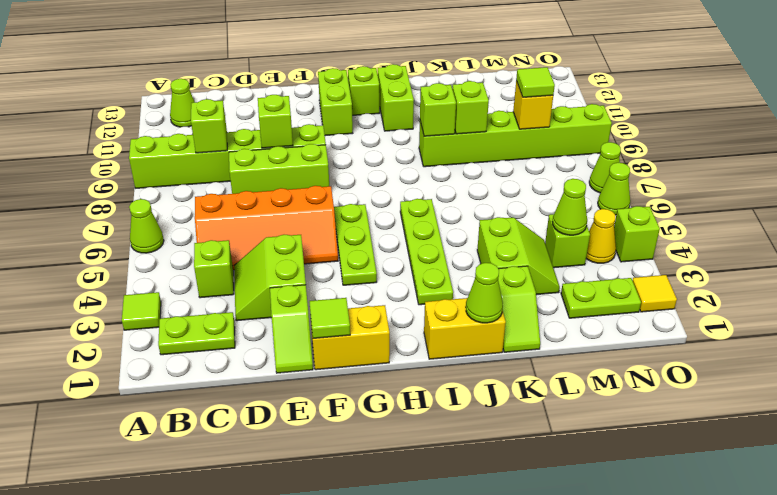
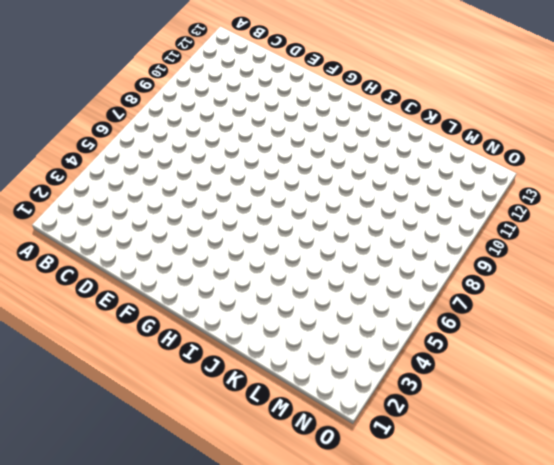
none -> lime 1x1 tile [122,292,161,330]
none -> lime 1x1 cone [129,199,164,253]
none -> lime 1x6 brick [129,124,326,188]
none -> lime 1x2 plate [158,312,235,355]

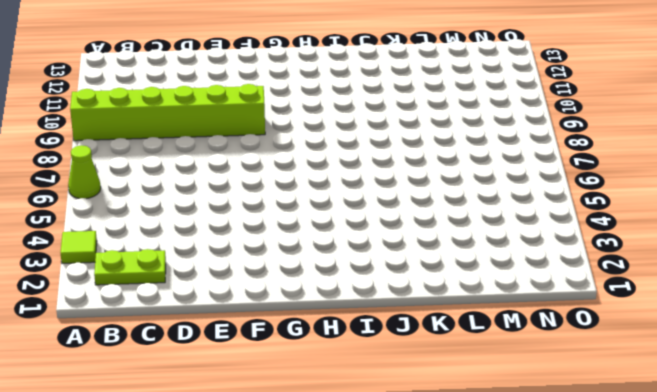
none -> lime 1x1 cone [170,79,195,127]
none -> lime 1x1 brick [194,240,234,298]
none -> orange 2x4 slope [195,186,338,270]
none -> lime 2x2 slope [234,235,306,321]

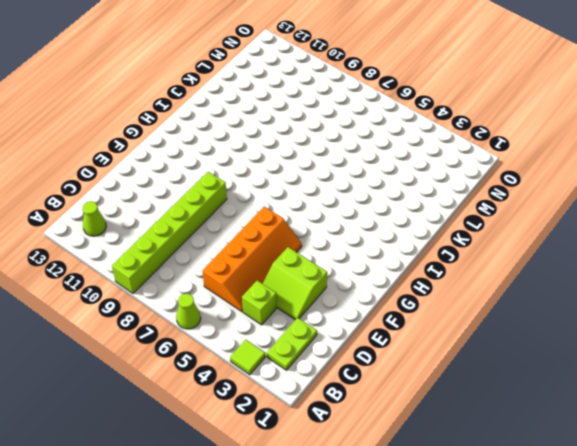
none -> lime 1x3 brick [229,144,329,194]
none -> lime 1x2 slope [270,285,313,373]
none -> yellow 1x2 brick [310,305,390,370]
none -> lime 1x3 plate [334,204,377,285]

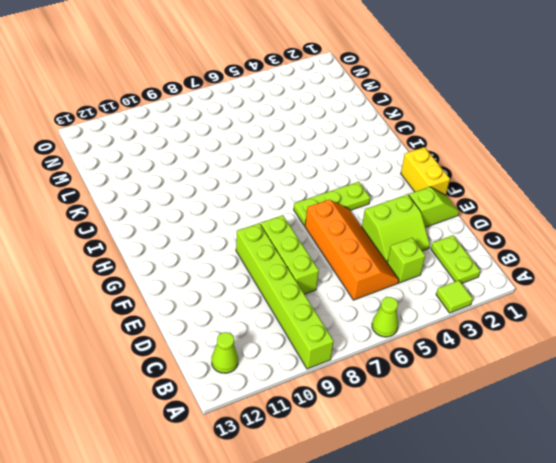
none -> lime 1x2 brick [318,68,353,136]
none -> lime 1x1 brick [348,66,380,115]
none -> yellow 1x2 brick [424,298,506,359]
none -> lime 1x4 plate [400,199,453,305]

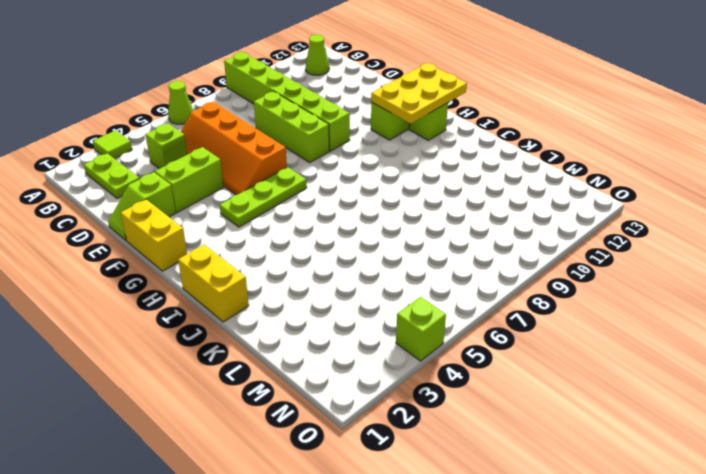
yellow 2x3 plate [371,63,467,124] -> none
none -> lime 1x4 plate [400,199,453,305]
none -> lime 1x2 brick [378,64,414,131]
none -> lime 1x6 brick [419,104,612,167]
none -> lime 1x2 slope [498,266,540,352]

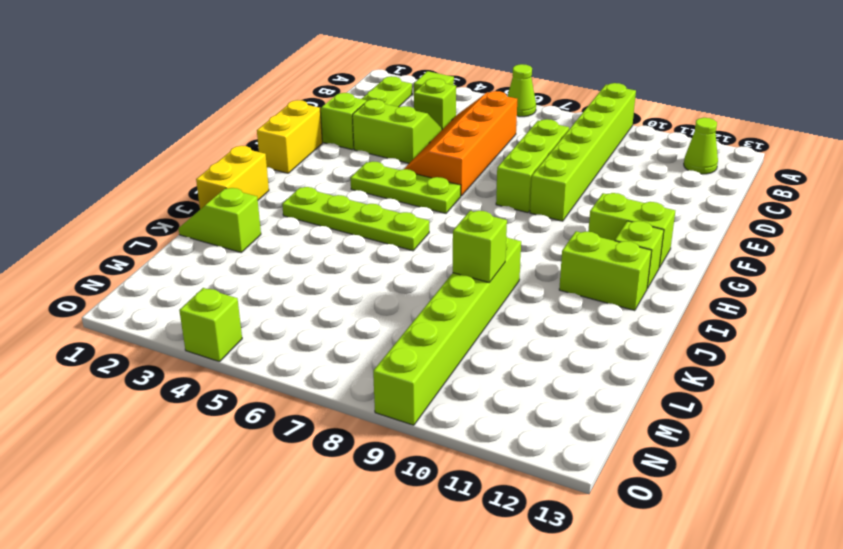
none -> lime 2x2 slope [477,217,560,295]
none -> lime 1x2 plate [561,278,641,318]
none -> lime 1x1 brick [545,214,590,268]
none -> yellow 1x1 cone [586,209,616,263]

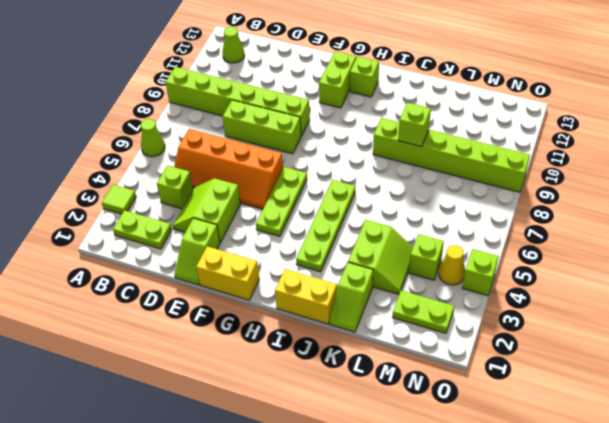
none -> lime 1x2 brick [378,64,414,131]
none -> yellow 1x1 tile [632,275,677,312]
none -> lime 1x1 cone [598,163,630,215]
none -> lime 1x1 cone [589,142,621,193]

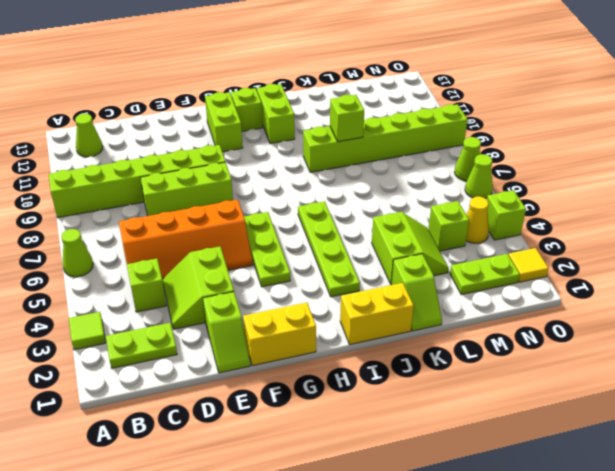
none -> lime 1x1 brick [191,99,227,153]
none -> lime 1x1 brick [258,95,293,148]
none -> lime 1x1 tile [309,298,350,338]
none -> lime 1x1 cone [466,263,503,323]

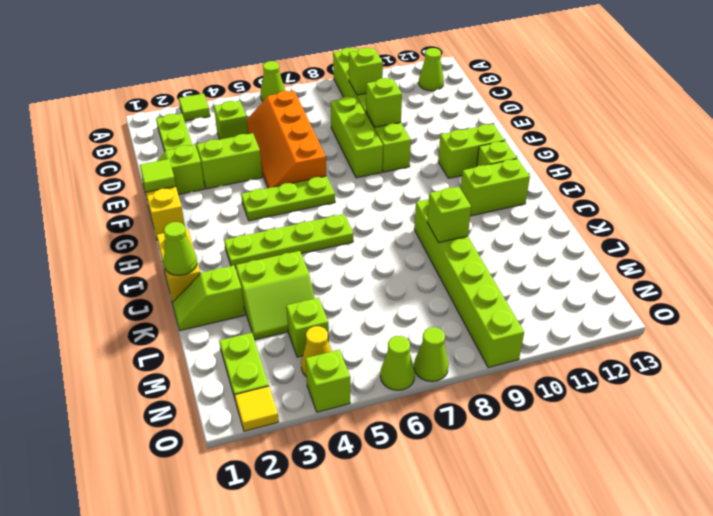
none -> lime 1x1 brick [420,83,456,136]
none -> lime 1x1 cone [553,179,587,235]
none -> yellow 1x1 brick [513,81,553,129]
none -> lime 1x1 tile [516,67,555,97]

